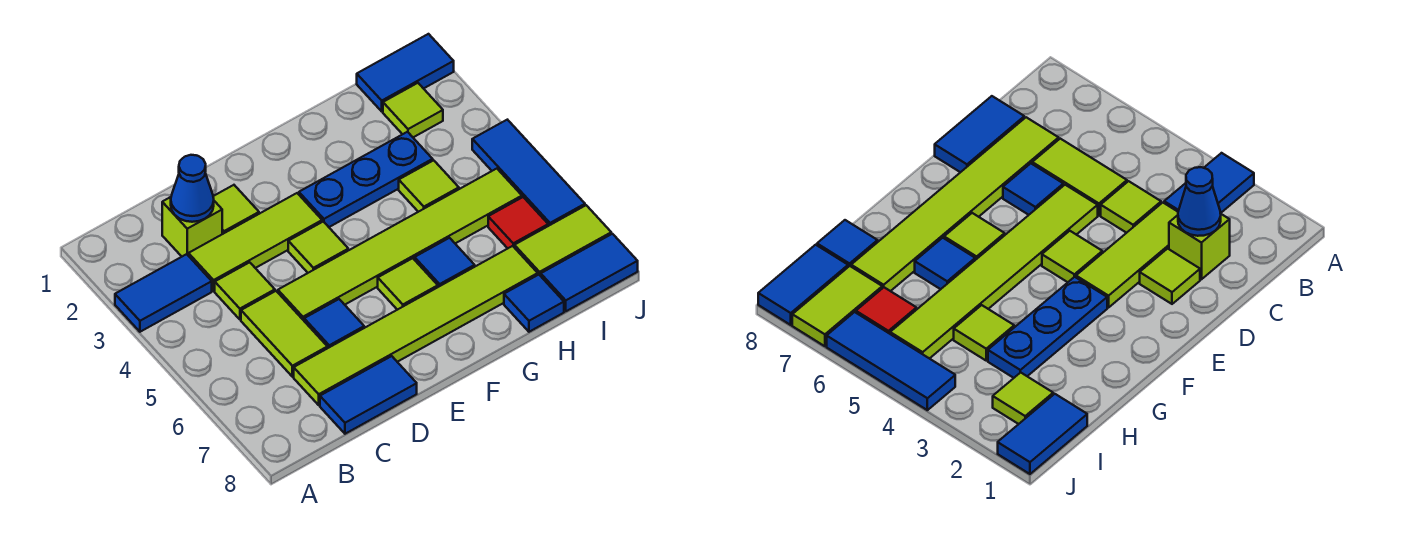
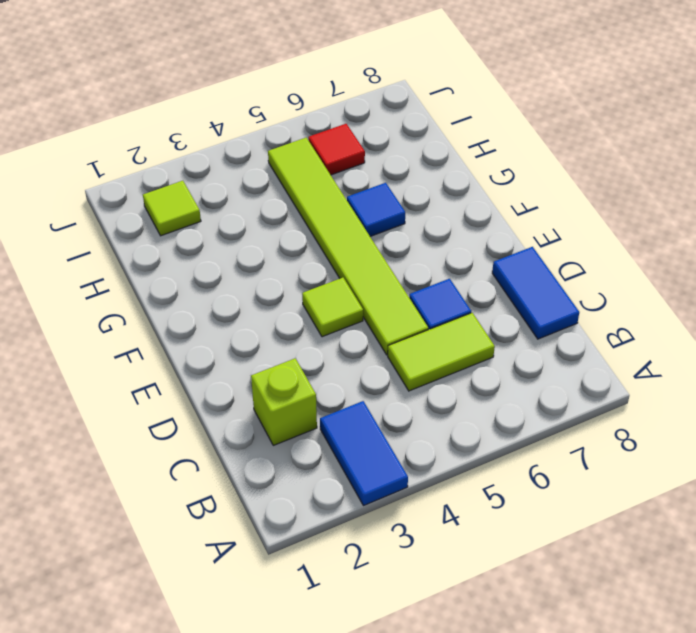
none -> lime 1x3 tile [189,193,322,291]
none -> lime 1x1 tile [215,262,275,319]
none -> lime 1x6 tile [294,246,538,405]

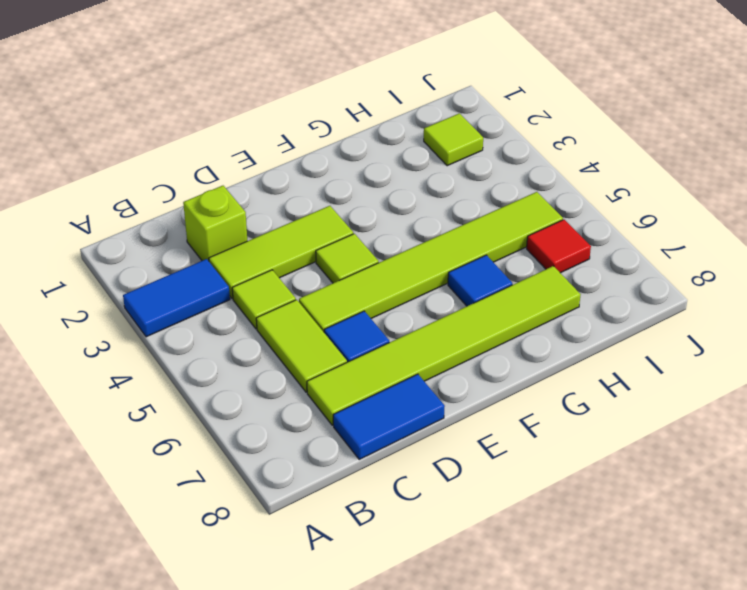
none -> lime 1x1 tile [213,185,259,234]
none -> blue 1x3 plate [299,132,433,227]
none -> lime 1x1 tile [378,258,438,310]

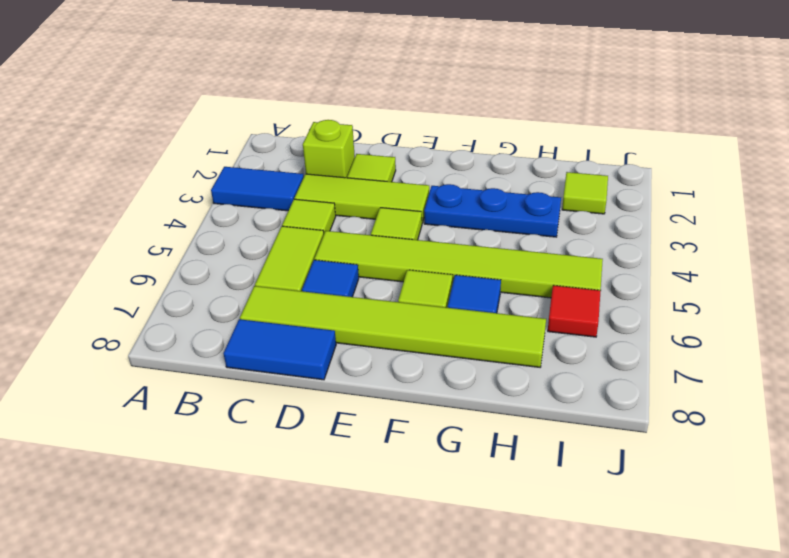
none -> lime 1x1 tile [399,160,459,212]
none -> blue 1x1 tile [504,275,564,332]
none -> blue 1x2 tile [357,34,454,111]

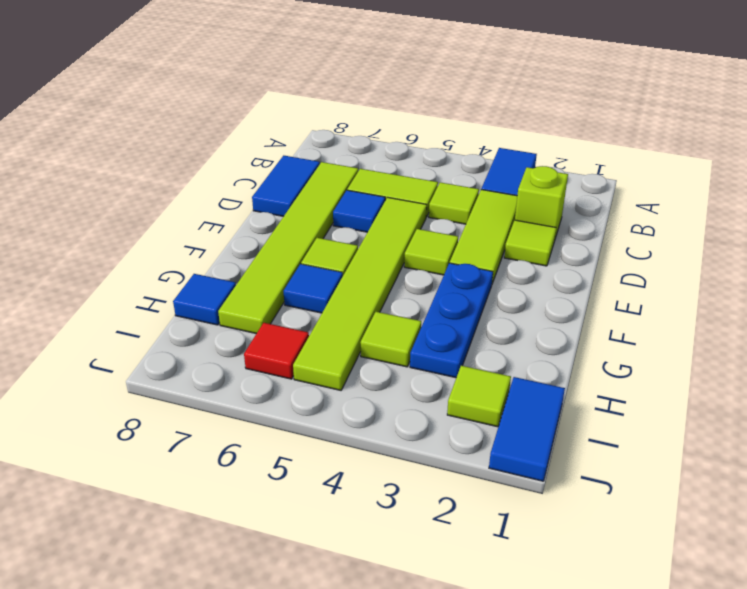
none -> lime 1x2 tile [514,205,611,276]
none -> blue 1x2 tile [541,234,638,311]
none -> blue 1x3 tile [472,120,585,226]

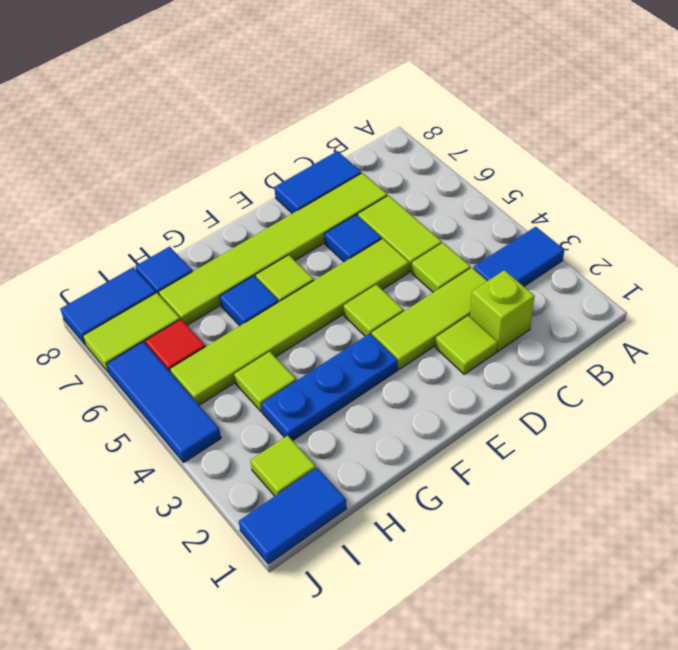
none -> blue 1x1 cone [171,155,214,222]

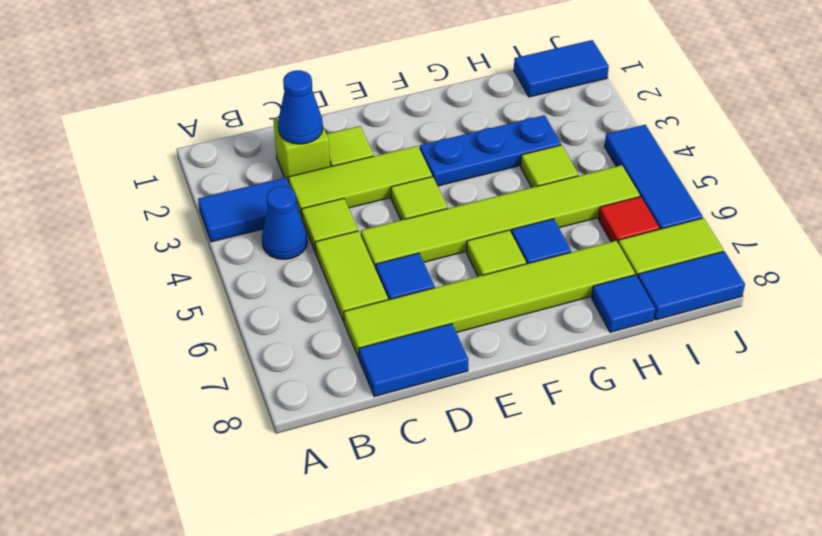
blue 1x1 cone [262,186,307,259] -> none
none -> lime 1x1 tile [383,83,443,137]

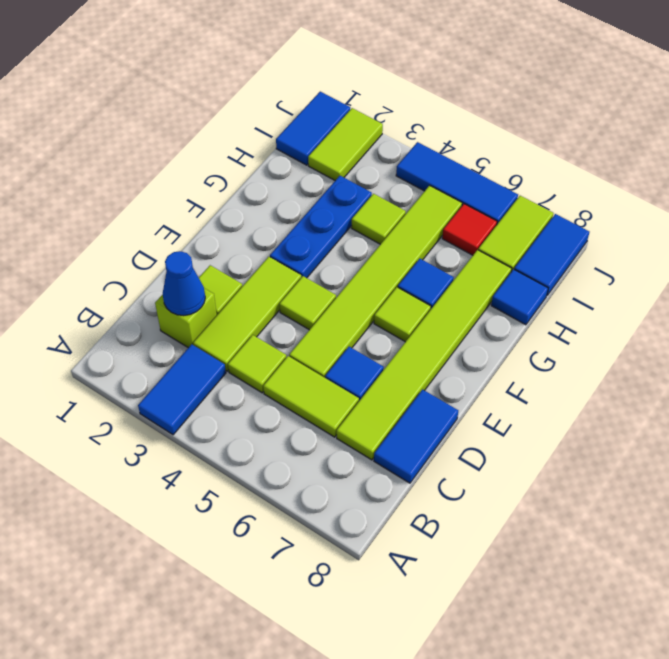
lime 1x2 tile [308,108,383,180] -> lime 1x1 tile [383,83,443,137]

